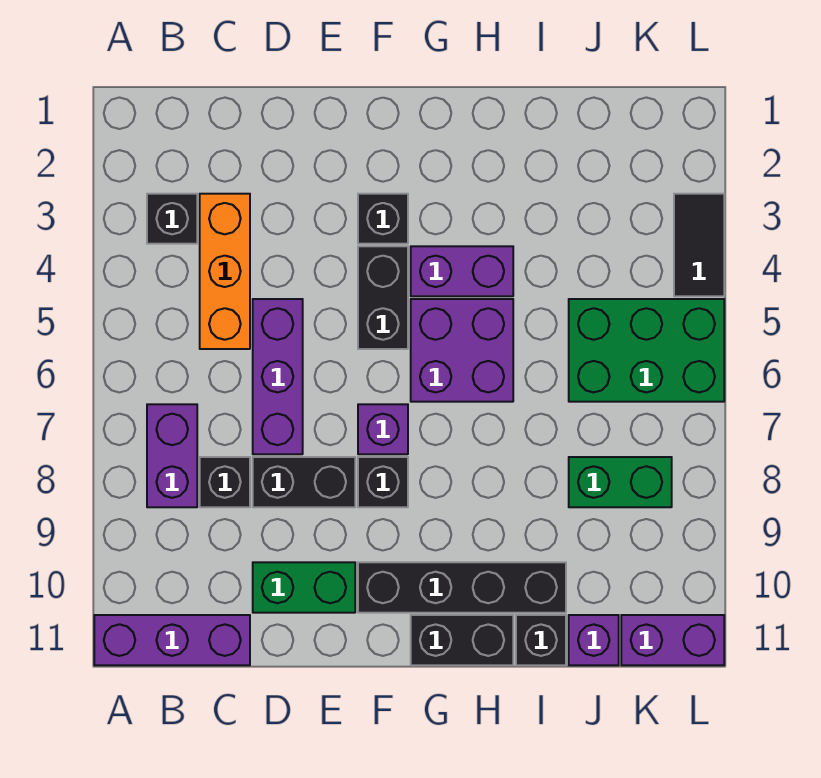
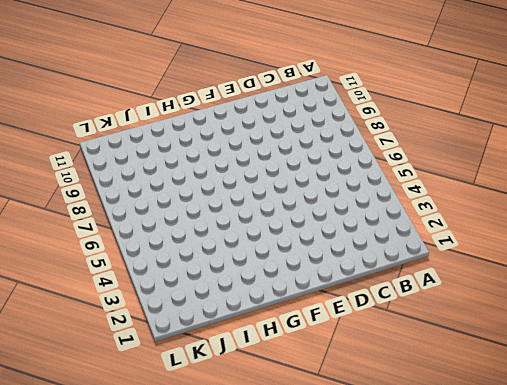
none -> purple 1x3 brick [94,615,250,665]
none -> black 1x1 brick [147,194,197,244]
none -> purple 1x2 brick [147,404,197,507]

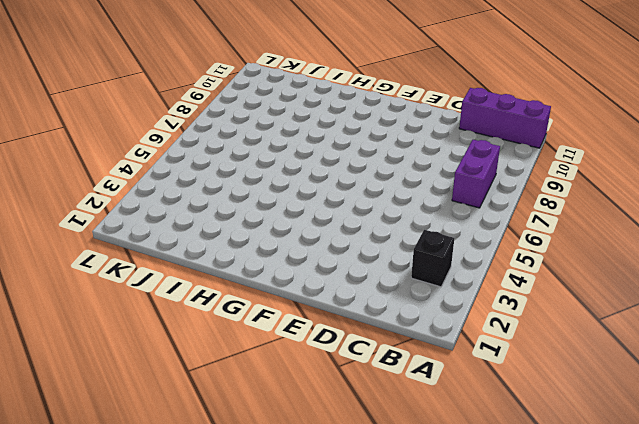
none -> orange 1x3 brick [200,194,250,349]
none -> black 1x1 brick [200,457,250,507]
none -> purple 1x3 brick [253,299,303,454]

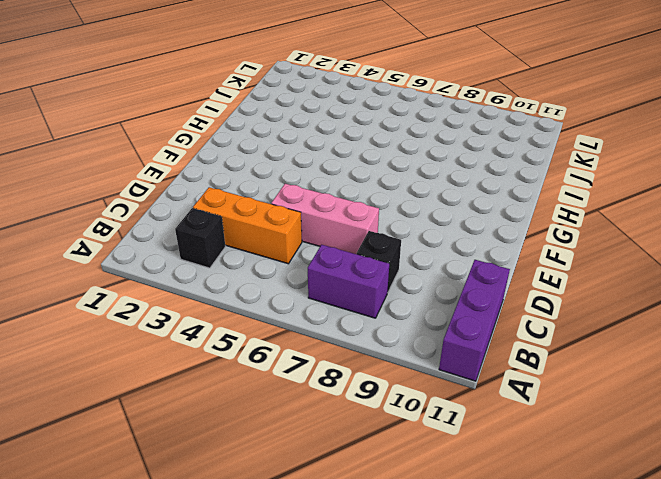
pink 1x3 brick [271,184,379,254] -> purple 1x3 brick [253,299,303,454]
none -> black 1x2 brick [253,457,355,507]
none -> green 1x2 brick [253,562,355,613]
none -> black 1x1 brick [358,194,408,244]

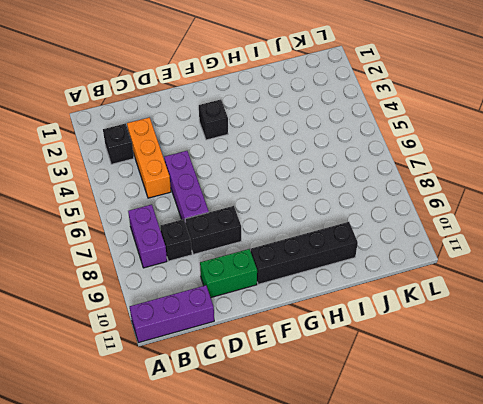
none -> black 1x2 brick [358,246,408,349]
none -> purple 1x1 brick [358,404,408,454]
none -> black 1x1 brick [358,457,408,507]

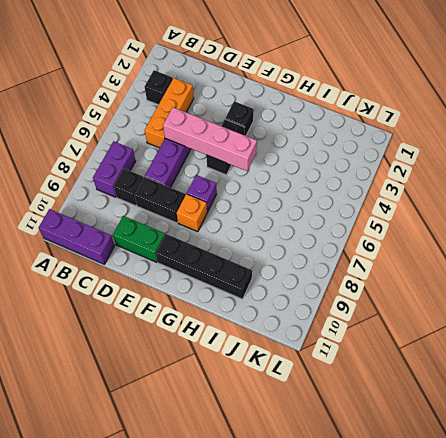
pink 1x4 brick [163,107,257,171] -> none
orange 1x1 brick [177,194,207,232] -> black 1x1 brick [358,457,408,507]
none -> purple 1x2 brick [411,246,513,296]
none -> purple 2x2 brick [411,299,513,402]
none -> black 1x2 brick [411,615,513,665]

